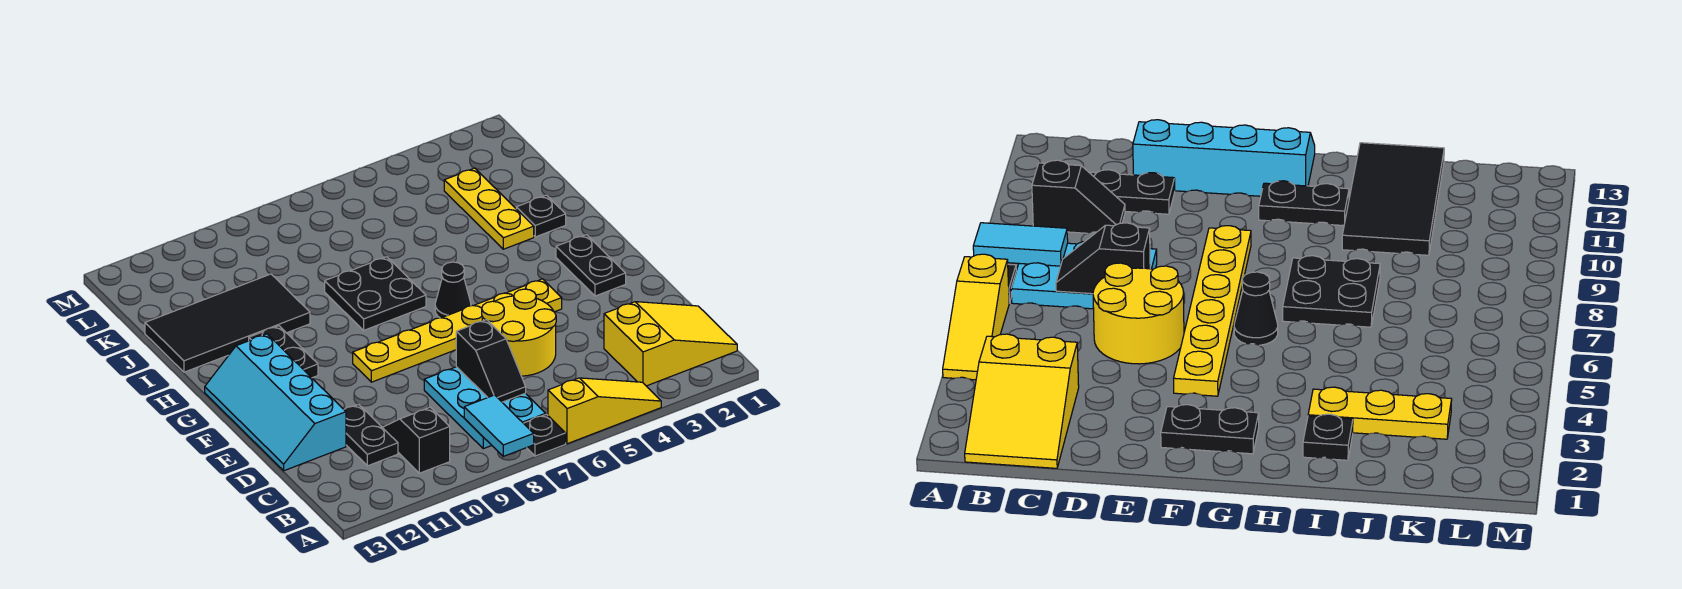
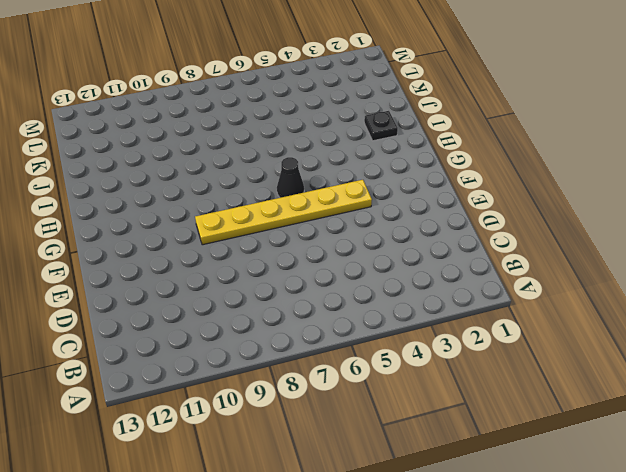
none -> yellow 1x3 slope [548,378,661,444]
none -> black 1x1 plate [524,414,566,456]
none -> yellow 2x3 slope [604,302,737,386]

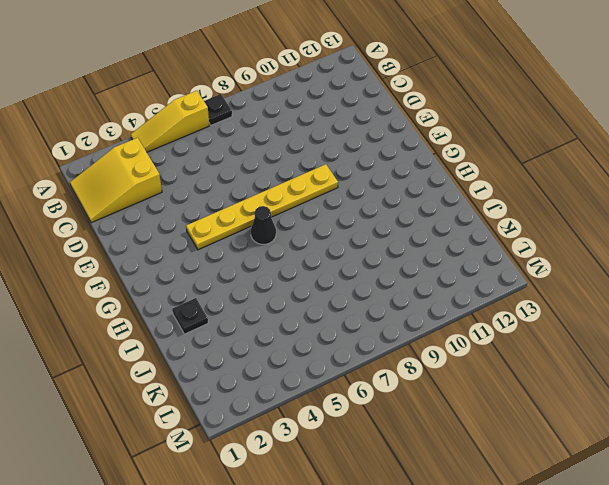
none -> cyan 2x3 plate [424,367,546,449]
none -> black 1x2 slope [382,407,450,473]
none -> black 1x2 plate [344,404,398,466]

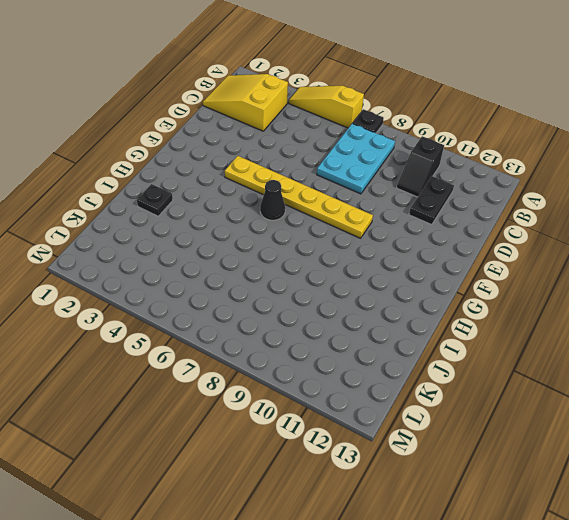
none -> yellow 2x2 round brick [482,289,556,376]
none -> cyan 2x4 slope [205,334,346,471]
none -> black 1x2 plate [556,235,626,296]

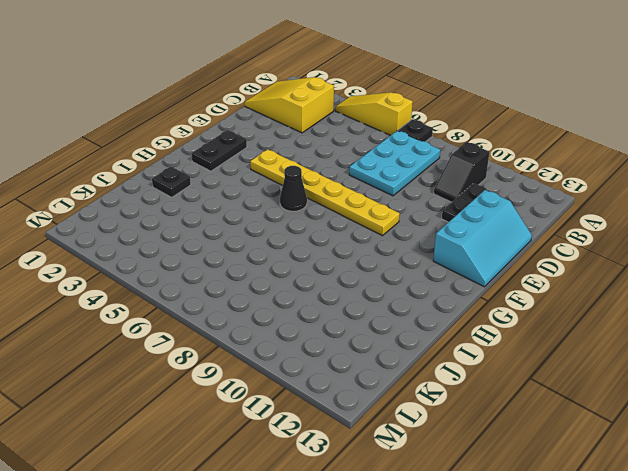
cyan 2x3 slope [433,190,532,287] -> cyan 2x4 slope [205,334,346,471]
none -> yellow 2x2 round brick [482,289,556,376]
none -> black 1x2 plate [249,326,318,378]
none -> black 2x2 plate [325,257,426,330]

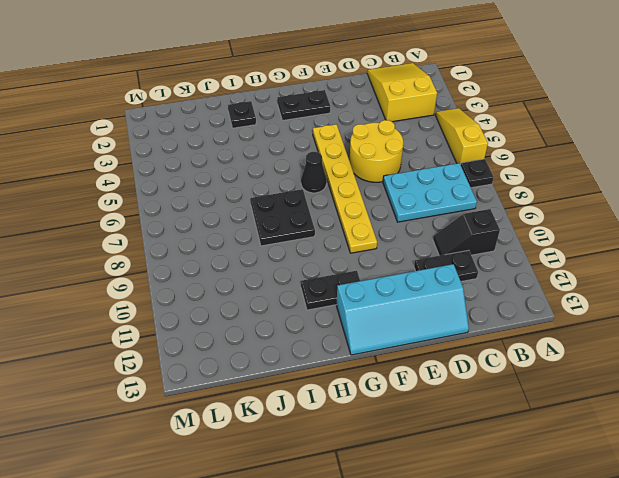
none -> yellow 1x3 plate [444,168,534,249]
none -> black 2x4 tile [145,274,310,372]
none -> cyan 1x2 tile [464,395,534,456]

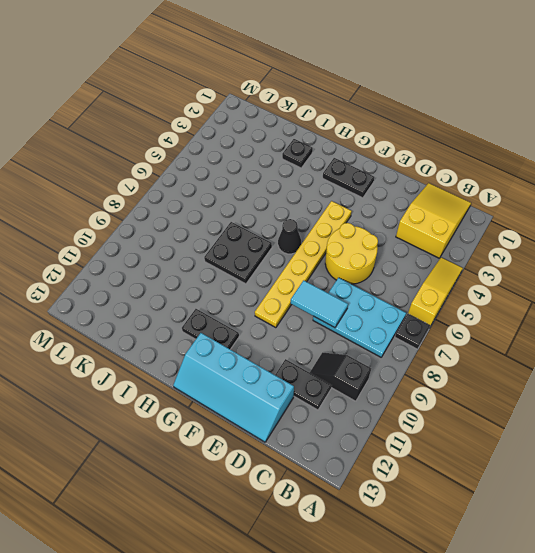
cyan 1x2 tile [291,280,348,328] -> cyan 1x2 tile moved to [464,395,534,456]
none -> yellow 1x3 plate [444,168,534,249]
none -> black 2x4 tile [145,274,310,372]
none -> black 1x2 slope [456,320,526,402]

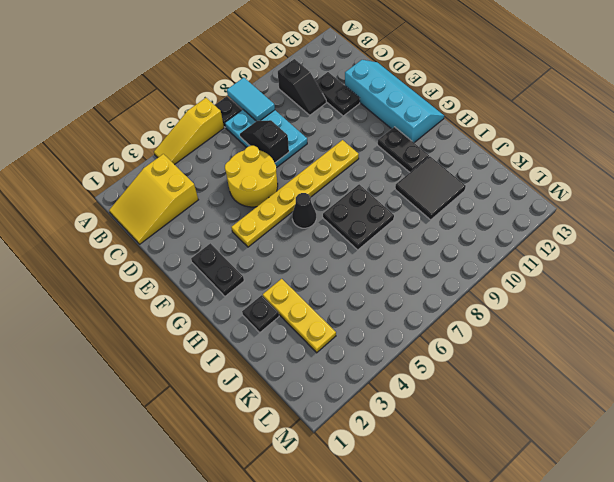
black 2x2 tile [395,156,466,220] -> black 2x4 tile [145,274,310,372]

